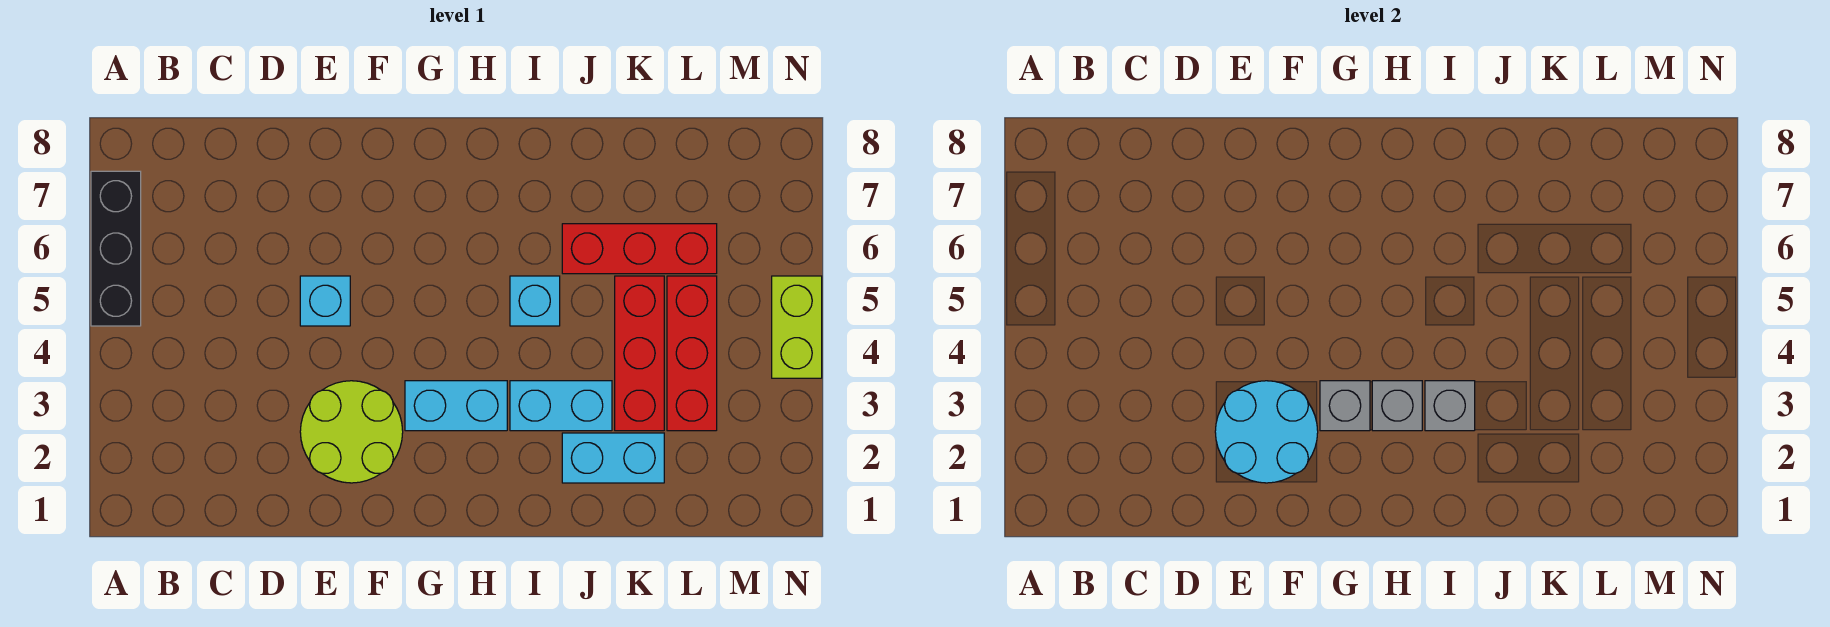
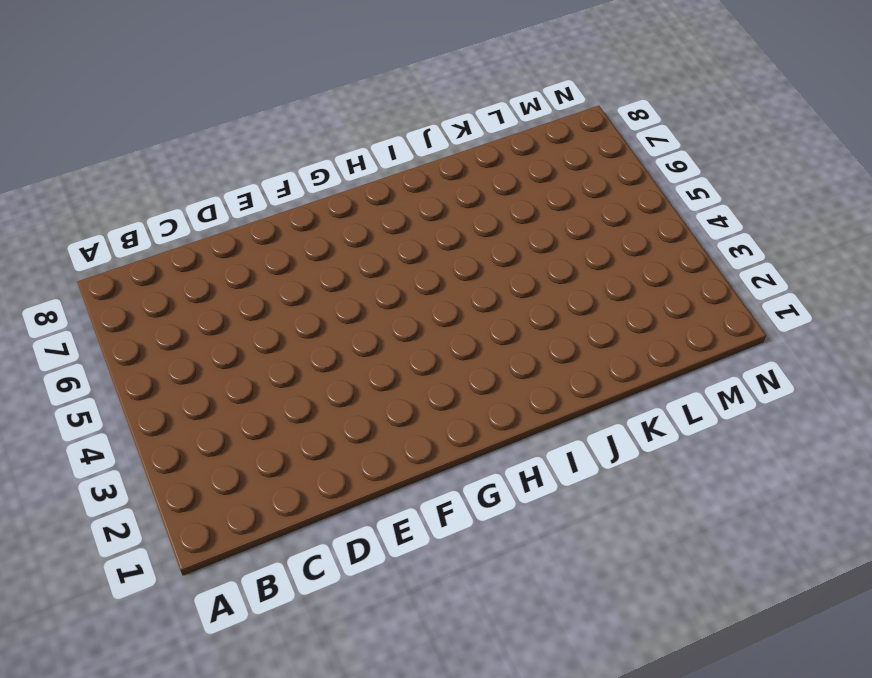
none -> black 1x3 brick [91,171,141,326]
none -> lime 2x2 round brick [300,381,403,483]
none -> cyan 1x1 brick [300,276,350,326]

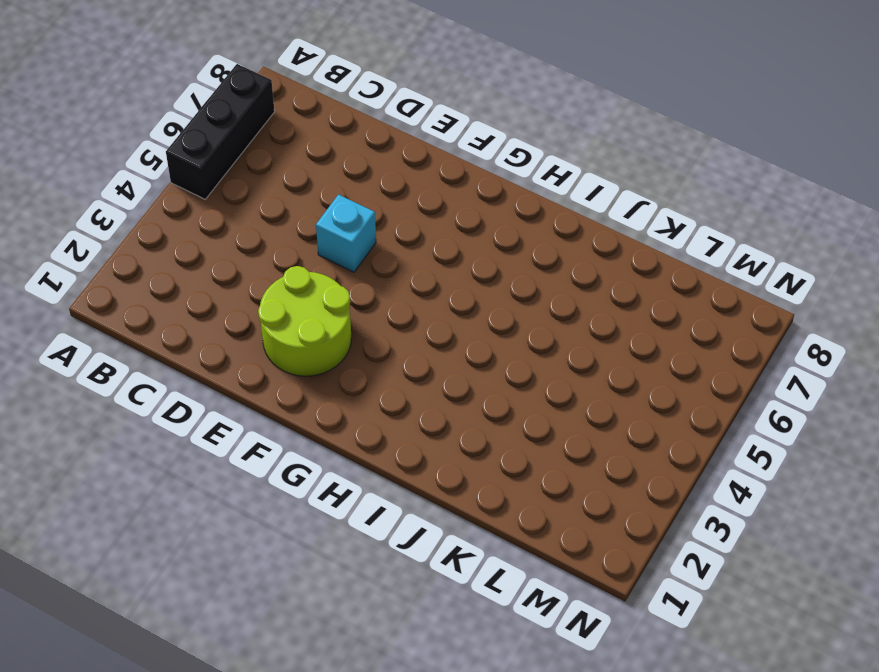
none -> cyan 1x2 brick [405,381,507,431]
none -> cyan 1x2 brick [510,381,612,431]
none -> cyan 1x1 brick [510,276,560,326]

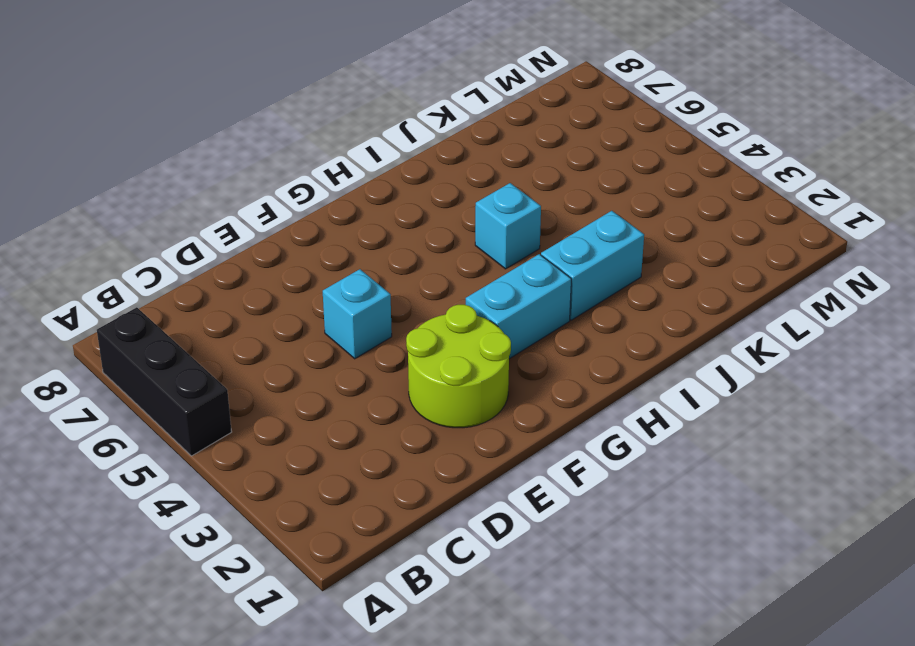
none -> cyan 1x2 brick [562,433,664,483]
none -> red 1x3 brick [562,224,717,274]
none -> red 1x3 brick [615,276,664,431]

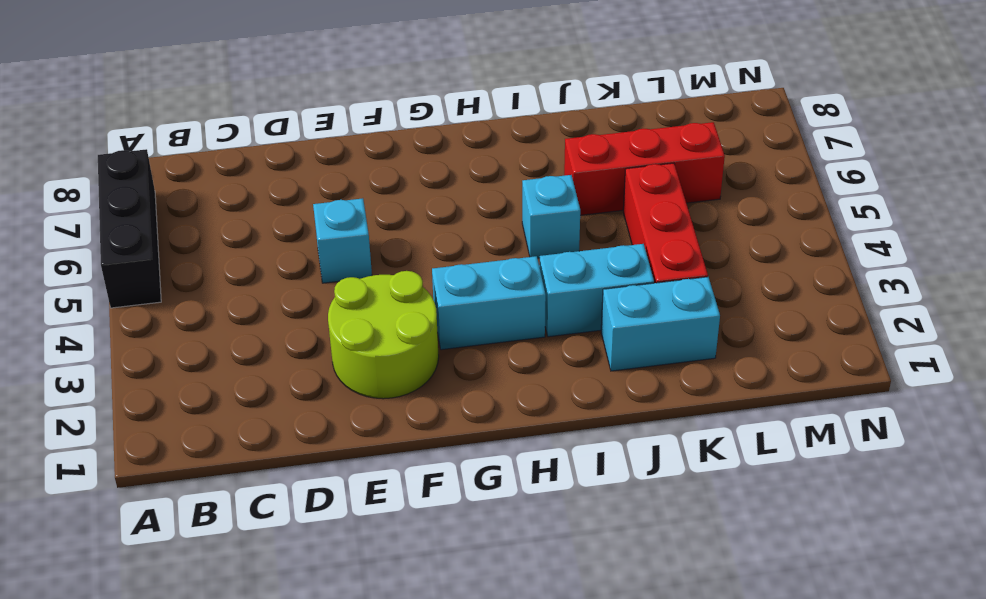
none -> red 1x3 brick [667,276,717,431]
none -> lime 1x2 brick [772,276,822,378]
none -> cyan 2x2 round brick [1215,381,1318,483]

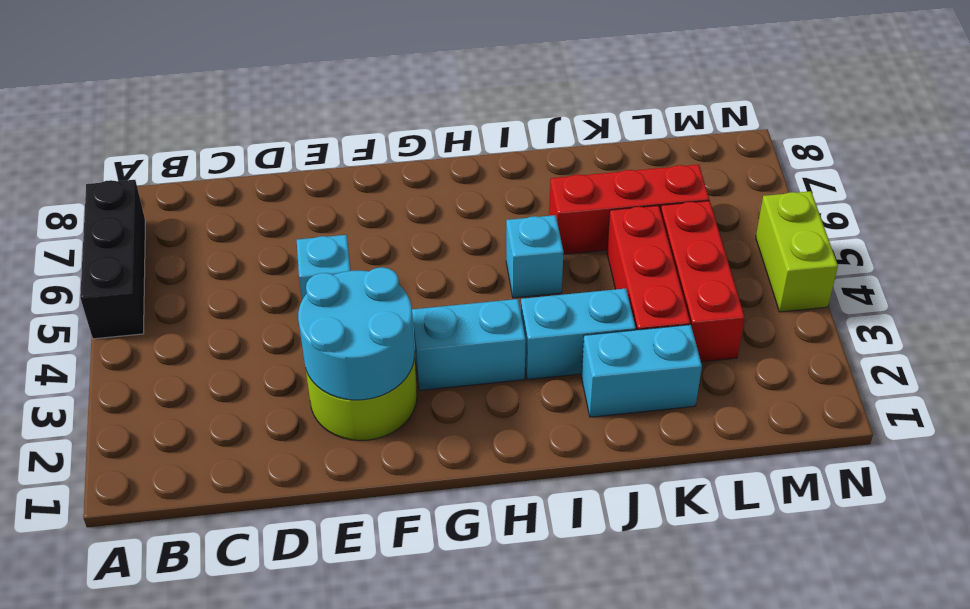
none -> grey 1x1 brick [1320,381,1370,431]
none -> grey 1x1 brick [1372,381,1422,431]
none -> grey 1x1 brick [1425,381,1475,431]

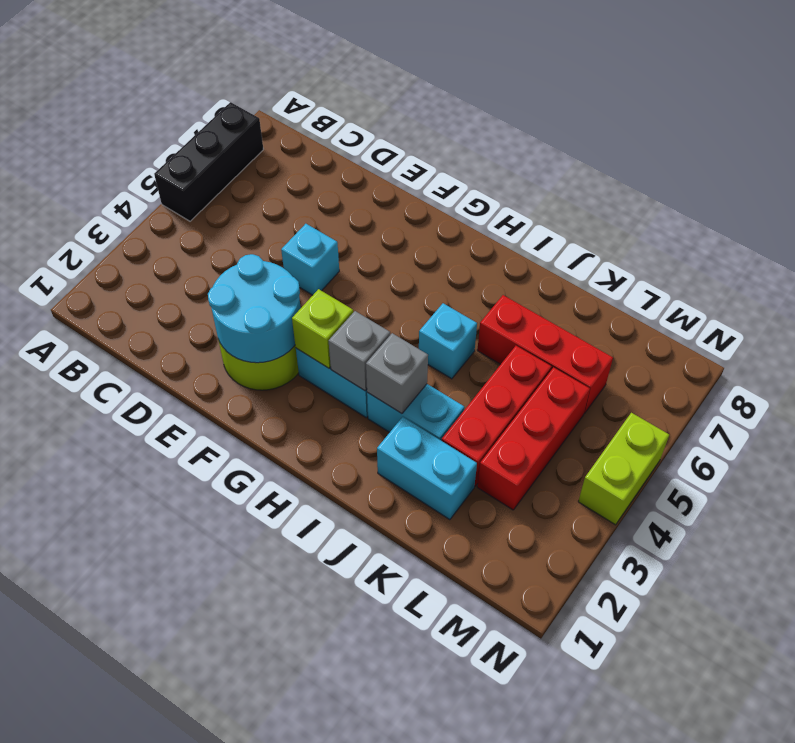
lime 1x1 brick [292,289,353,368] -> grey 1x1 brick [1320,381,1370,431]

